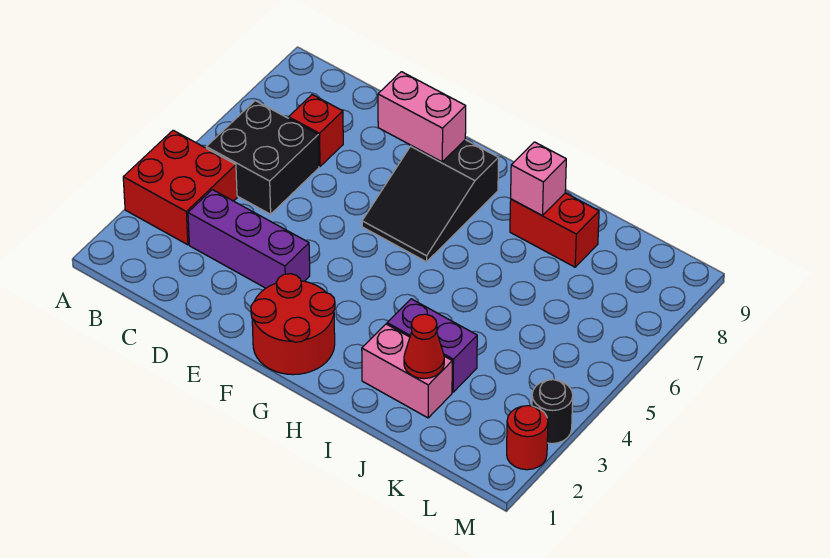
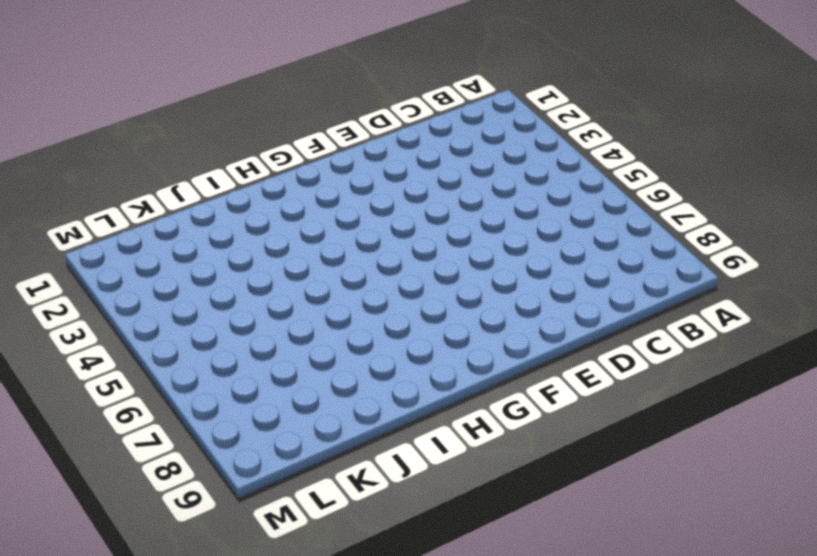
none -> red 2x2 brick [123,130,237,245]
none -> black 2x2 brick [206,101,319,214]
none -> purple 1x3 brick [188,190,310,288]

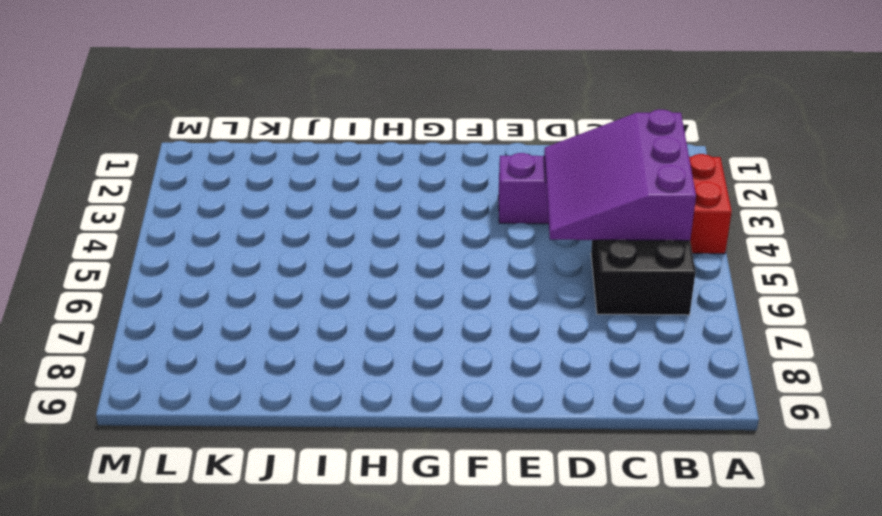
purple 3x3 slope [544,109,696,241] -> none
none -> red 1x1 brick [289,95,343,166]
none -> red 2x2 round brick [251,274,335,375]
none -> black 2x3 slope [362,140,499,262]

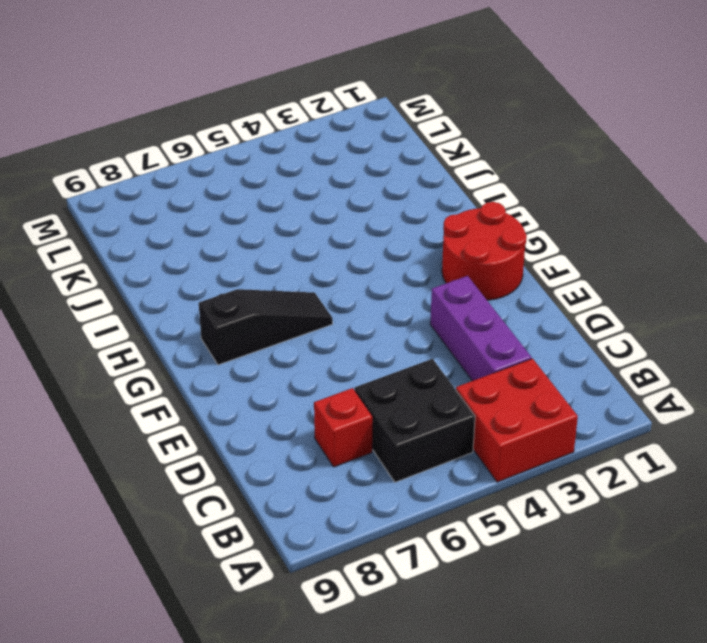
black 1x3 slope [199,289,333,365] -> black 2x3 slope [362,140,499,262]
none -> pink 1x2 brick [362,324,452,418]
none -> purple 1x2 brick [387,299,477,392]
none -> red 1x2 brick [510,193,599,267]

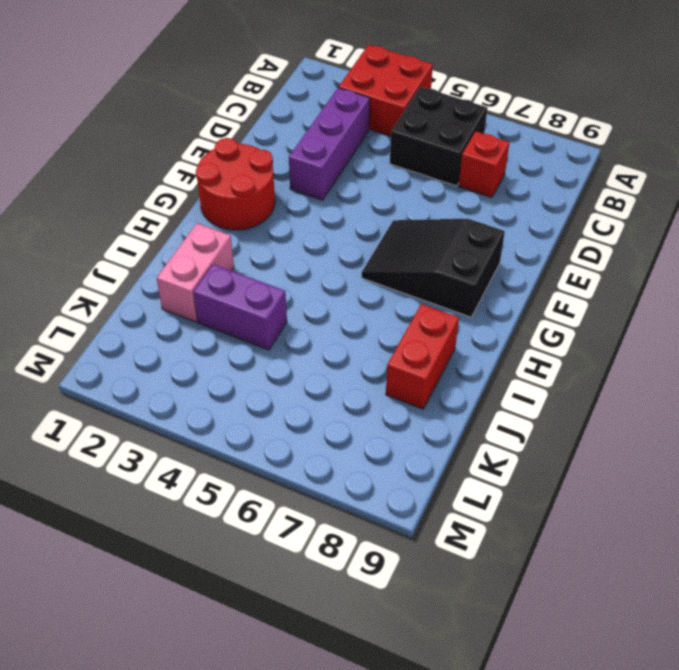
purple 1x2 brick [193,264,287,350] -> purple 1x2 brick turned to [387,299,477,392]
none -> red 1x1 round brick [507,406,548,470]
none -> black 1x1 round brick [532,380,573,444]
none -> pink 1x2 brick [378,72,466,162]

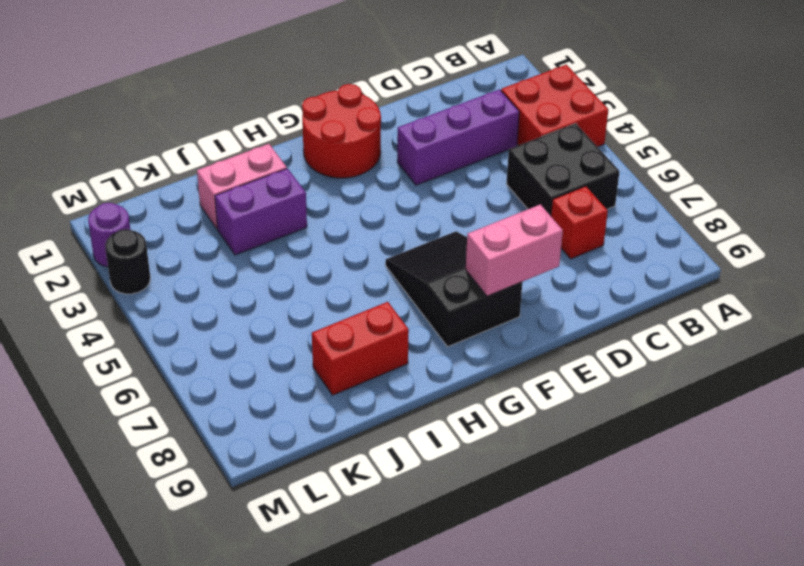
purple 1x1 round brick [88,203,130,267] -> red 1x1 round brick [507,406,548,470]
none -> pink 1x1 brick [511,142,566,216]
none -> red 1x1 cone [404,314,444,379]

